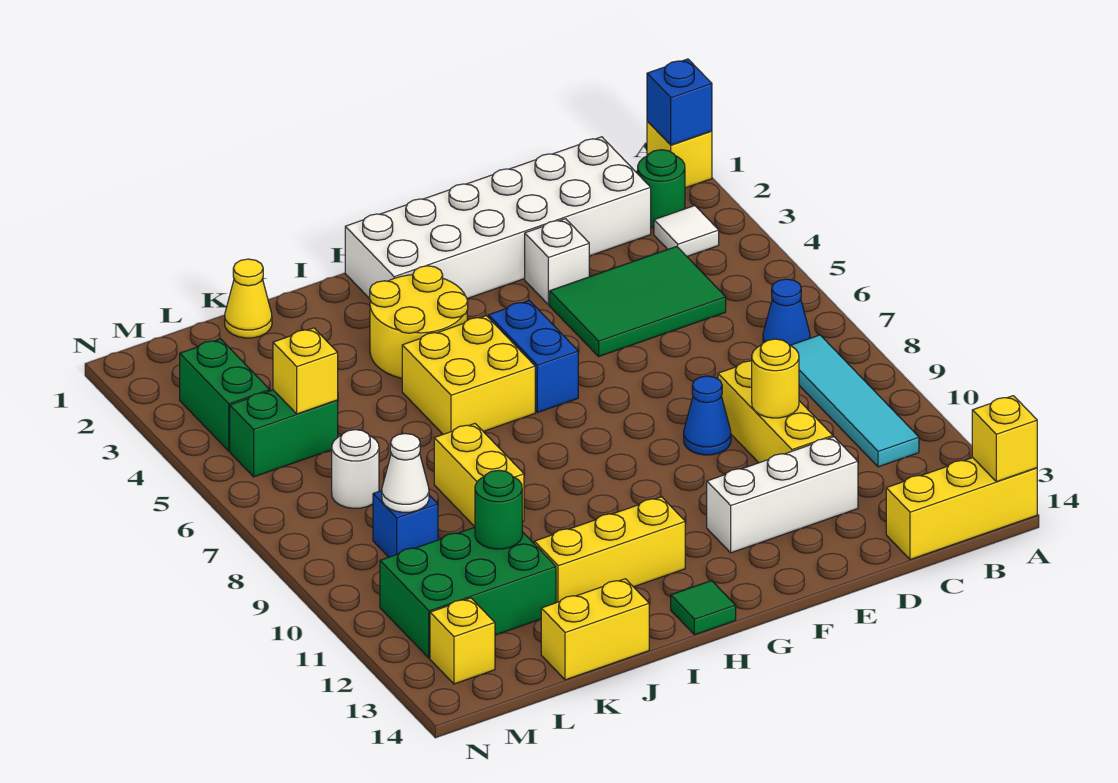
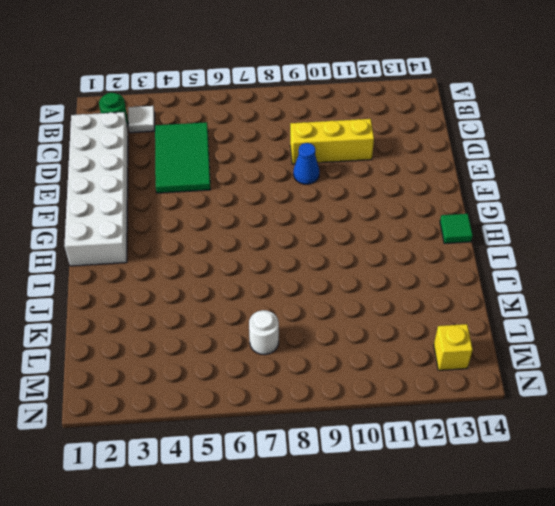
none -> yellow 1x1 brick [647,121,712,188]
none -> yellow 1x3 brick [886,458,1037,560]
none -> blue 1x1 cone [763,279,810,345]
none -> cyan 1x4 tile [791,335,919,467]

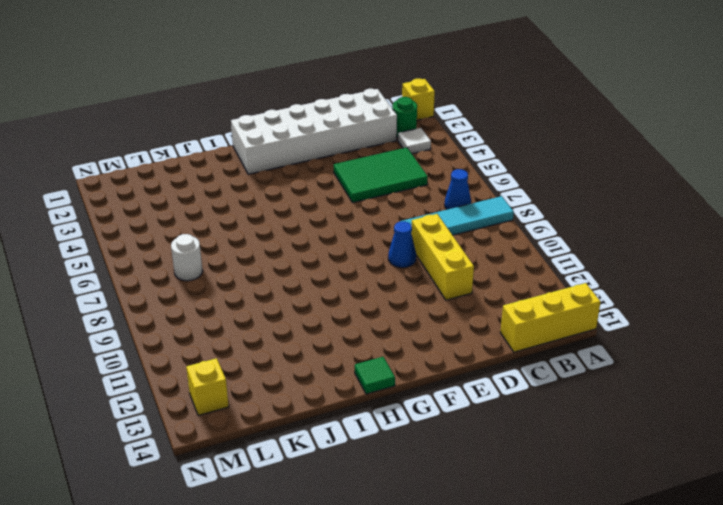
cyan 1x4 tile [400,196,514,235] -> cyan 1x4 tile turned to [791,335,919,467]
none -> white 1x3 brick [707,437,858,553]
none -> white 1x1 brick [525,219,590,305]
none -> blue 1x2 brick [488,301,578,413]
none -> yellow 2x2 round brick [370,266,468,378]

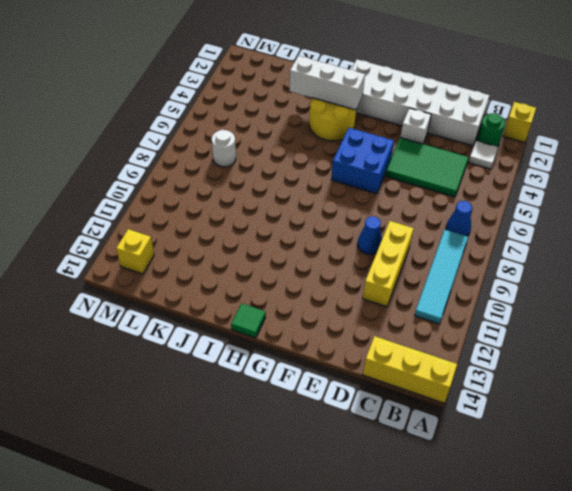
blue 2x2 brick [331,128,394,194] -> blue 1x2 brick [488,301,578,413]
white 1x3 brick [290,56,365,110] -> white 1x3 brick moved to [707,437,858,553]
none -> yellow 2x2 brick [402,316,535,434]
none -> yellow 1x3 brick [534,497,685,603]
none -> yellow 1x2 brick [434,424,524,527]
none -> yellow 1x2 brick [541,579,649,680]

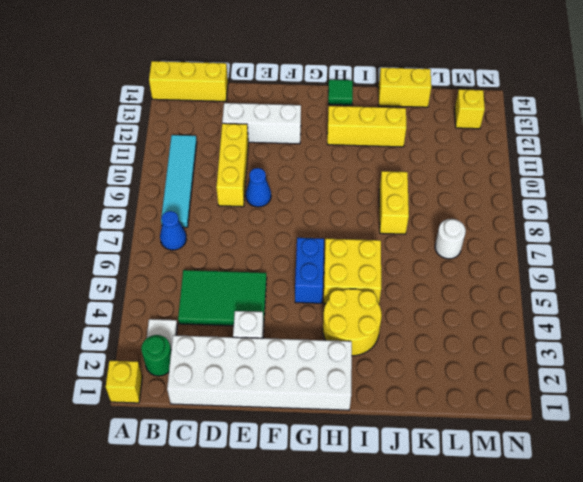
none -> yellow 1x1 cone [225,259,272,338]
none -> green 2x3 brick [380,527,556,658]
none -> green 1x2 brick [230,390,338,477]
none -> blue 1x1 brick [373,491,438,557]

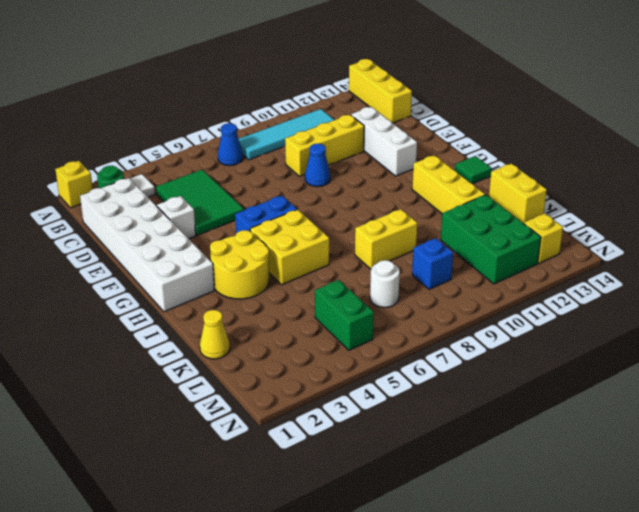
none -> green 1x2 brick [180,339,270,451]
none -> blue 1x1 brick [647,59,712,145]
none -> yellow 1x1 brick [972,396,1037,482]
none -> yellow 1x1 round brick [752,339,799,418]

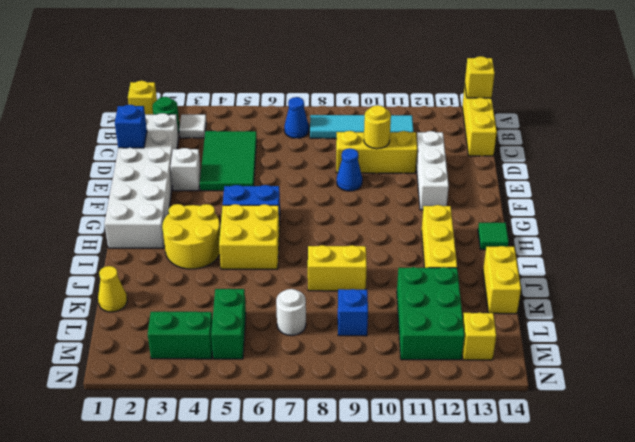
blue 1x1 brick [115,105,147,148] -> blue 1x1 brick moved to [647,59,712,145]
none -> green 1x1 round brick [475,470,522,549]
none -> yellow 1x1 brick [273,328,338,414]
none -> white 1x1 cone [382,434,429,512]

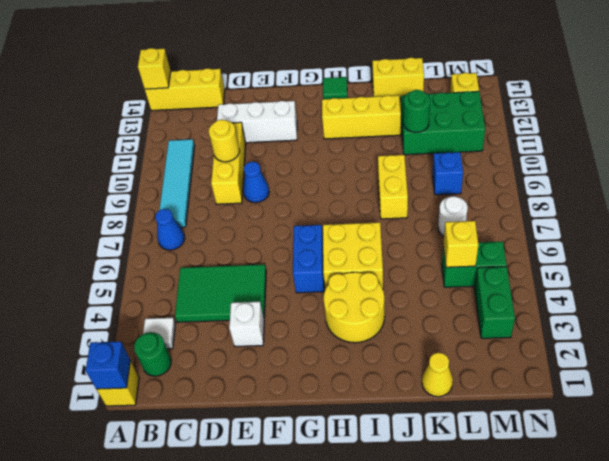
none -> white 2x6 brick [345,137,651,299]
none -> white 1x1 cone [382,434,429,512]

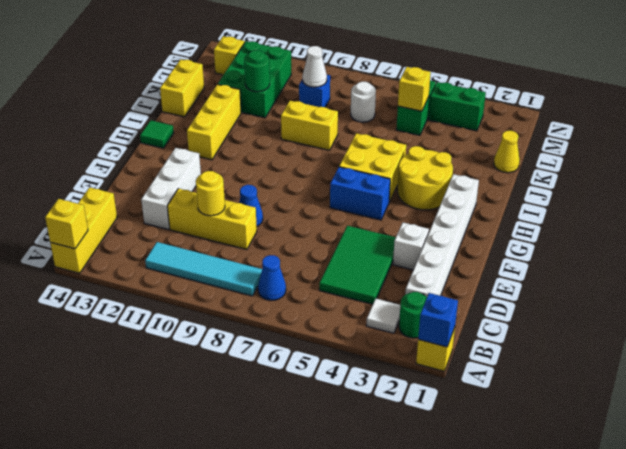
white 1x6 brick [405,174,479,297] -> white 2x6 brick [345,137,651,299]

